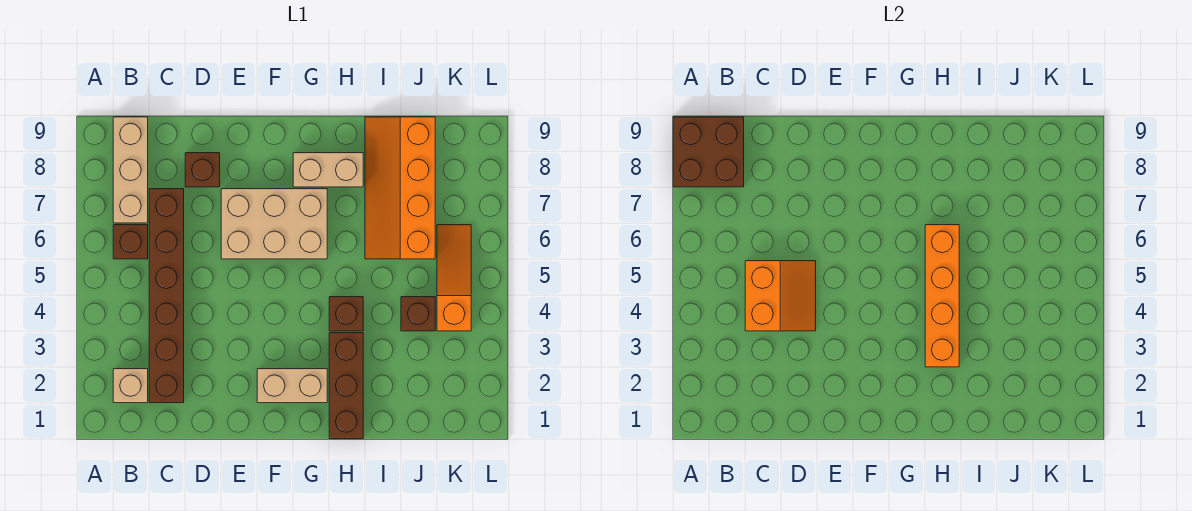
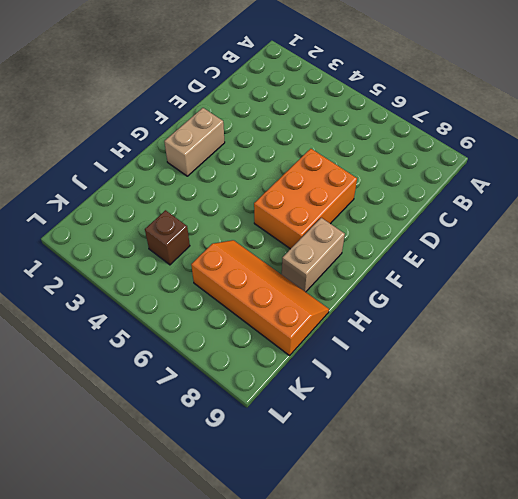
orange 2x3 brick [254,149,357,249] -> tan 2x3 brick [221,189,327,259]
none -> tan 1x1 brick [113,369,148,403]
none -> brown 1x1 brick [113,225,148,259]
none -> tan 1x3 brick [113,117,148,223]

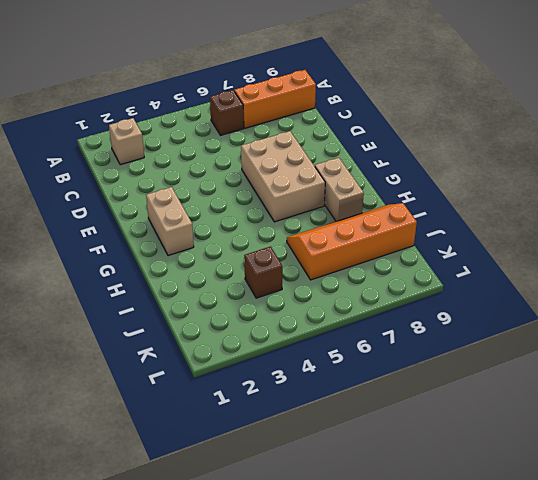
orange 1x3 brick [235,70,316,128] -> tan 1x3 brick [113,117,148,223]
none -> brown 1x6 brick [149,189,184,403]
none -> brown 1x1 brick [185,153,220,187]
none -> brown 1x3 brick [329,333,363,439]

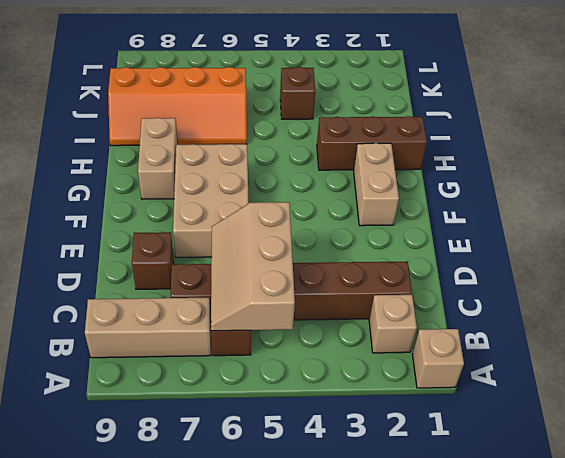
tan 1x1 brick [412,329,464,388] -> none
tan 2x3 slope [211,202,295,331] -> orange 2x2 slope [745,261,816,331]
none -> brown 1x1 brick [329,297,363,331]
none -> orange 1x3 slope [437,225,471,331]
none -> brown 2x2 brick [673,117,744,187]

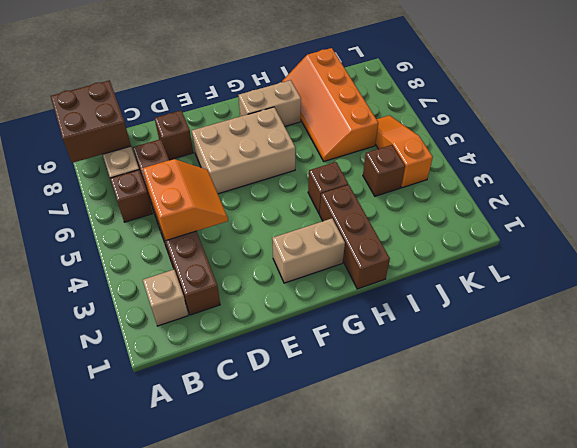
none -> orange 1x4 brick [925,225,959,367]

